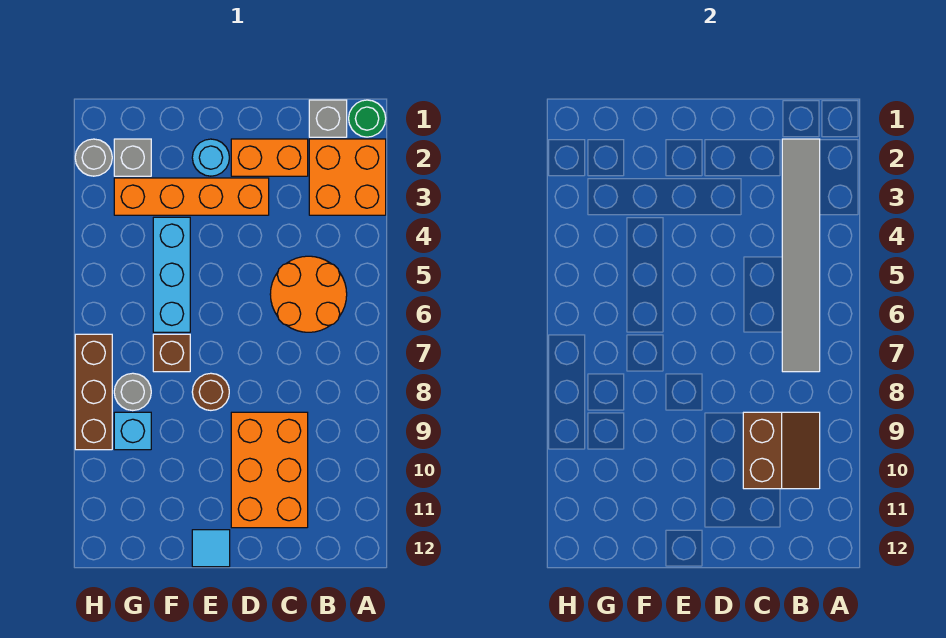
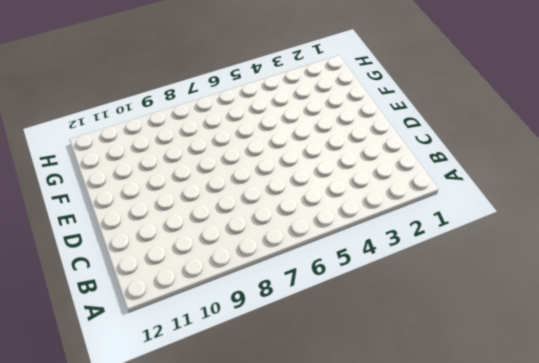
none -> green 1x1 round brick [349,100,386,137]
none -> orange 2x2 brick [309,139,386,215]
none -> grey 1x1 brick [309,100,347,137]

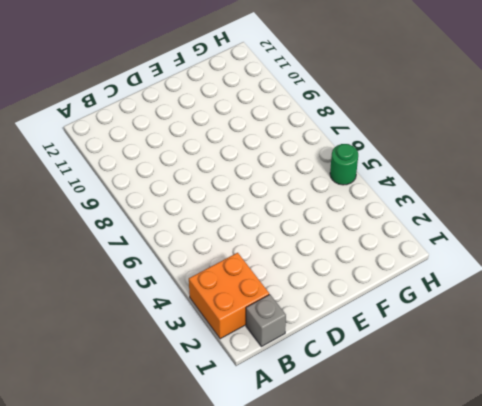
green 1x1 round brick [330,144,358,185] -> green 1x1 round brick moved to [349,100,386,137]
none -> orange 2x2 round brick [270,256,347,332]
none -> orange 1x2 brick [231,139,308,176]
none -> orange 2x3 brick [231,412,308,528]

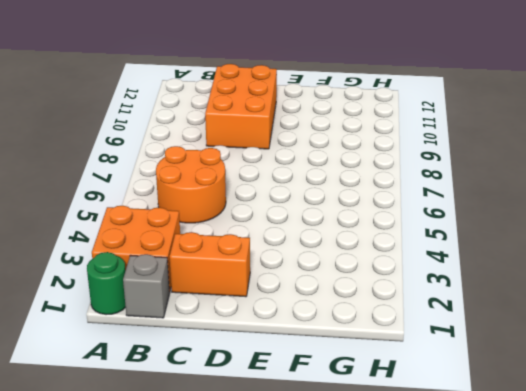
none -> orange 1x4 brick [114,178,269,215]
none -> cyan 1x1 round brick [192,139,229,176]
none -> brown 1x1 round brick [192,373,229,410]

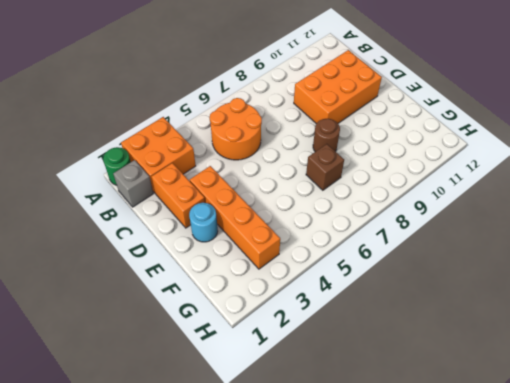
none -> cyan 1x1 tile [192,530,230,567]
none -> cyan 1x3 brick [153,217,190,332]
none -> grey 1x1 brick [114,139,151,176]

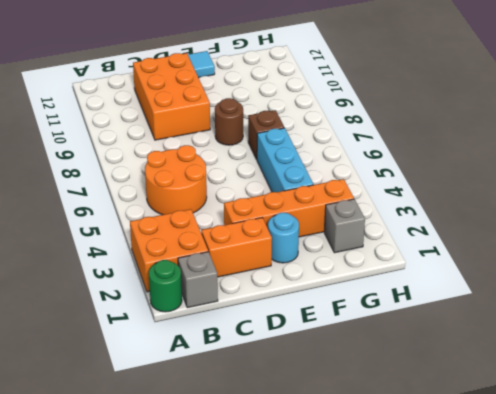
none -> grey 1x1 round brick [114,373,151,411]
none -> cyan 1x1 brick [114,412,151,450]
none -> grey 1x1 round brick [75,139,112,176]

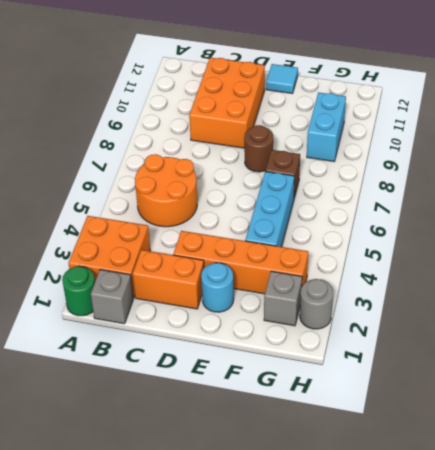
cyan 1x2 brick [307,92,346,162] -> cyan 1x1 brick [114,412,151,450]
none -> grey 1x1 round brick [114,373,151,411]
none -> brown 1x3 brick [75,334,112,450]
none -> grey 1x6 tile [782,139,820,372]

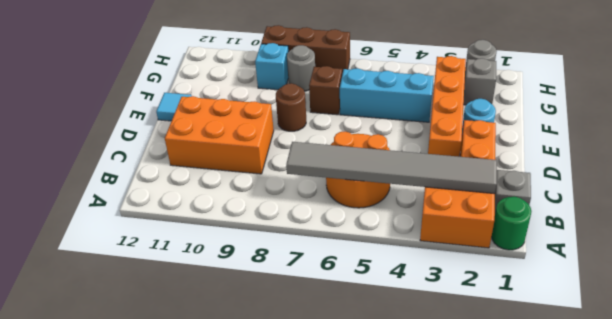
none -> brown 2x2 slope [743,412,820,489]

